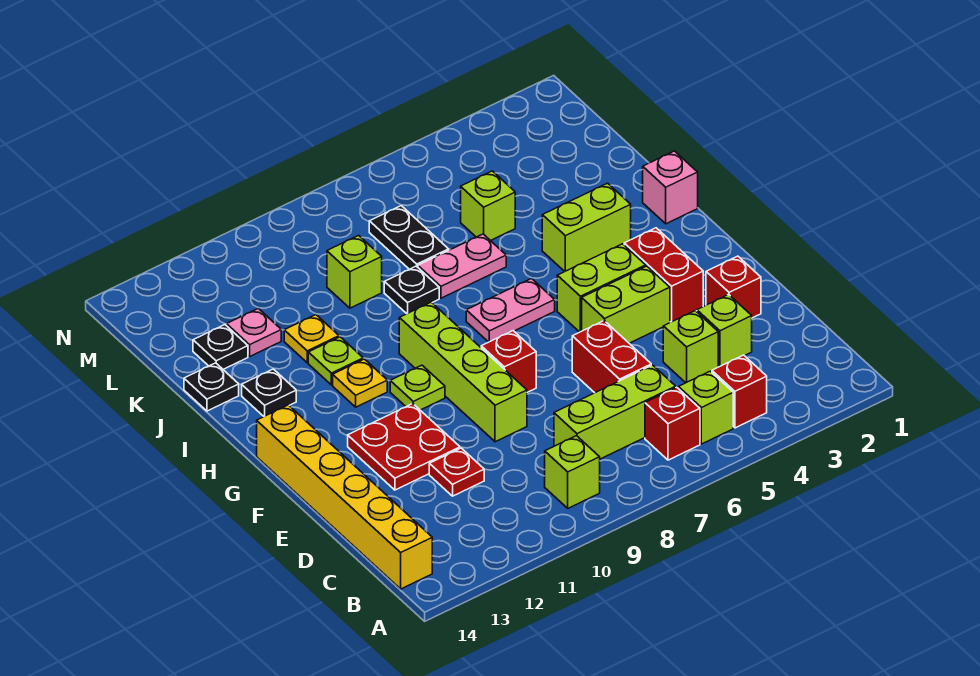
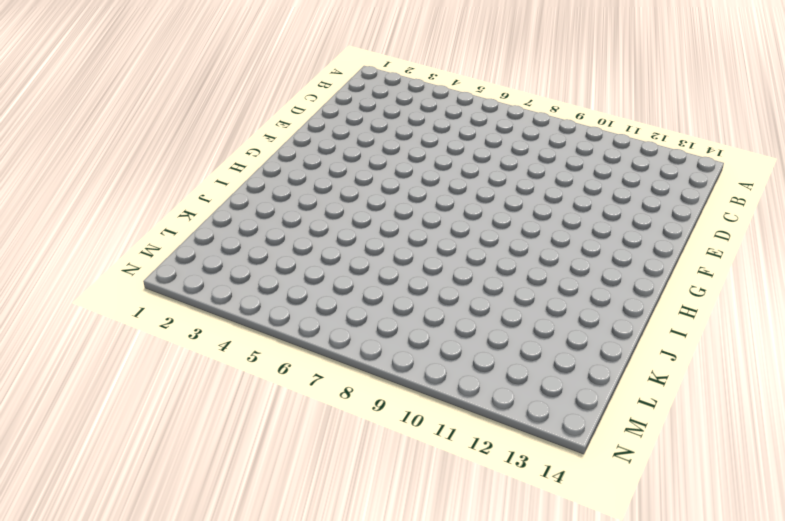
none -> red 1x1 brick [712,355,767,428]
none -> lime 1x1 brick [678,371,733,444]
none -> red 1x1 brick [645,387,700,460]
none -> lime 1x1 brick [545,436,600,508]

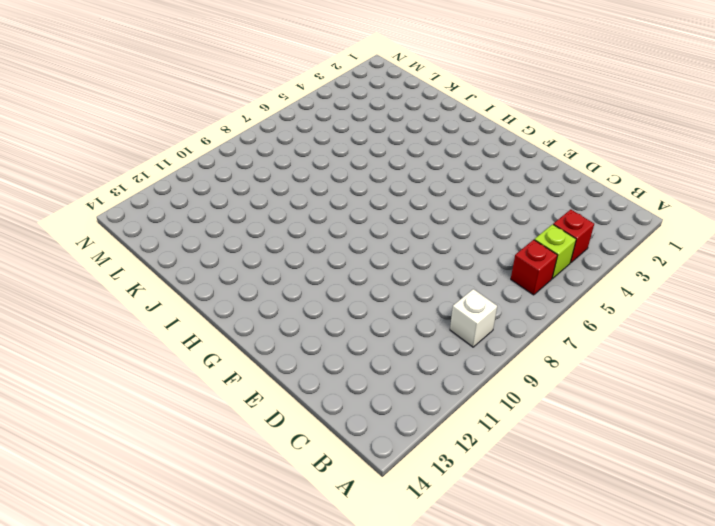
white 1x1 brick [450,289,497,347] -> lime 1x1 brick [545,436,600,508]
none -> yellow 1x6 brick [257,405,432,589]
none -> lime 1x3 brick [554,365,676,459]
none -> lime 1x1 brick [697,295,752,367]
none -> lime 1x1 brick [663,311,718,383]

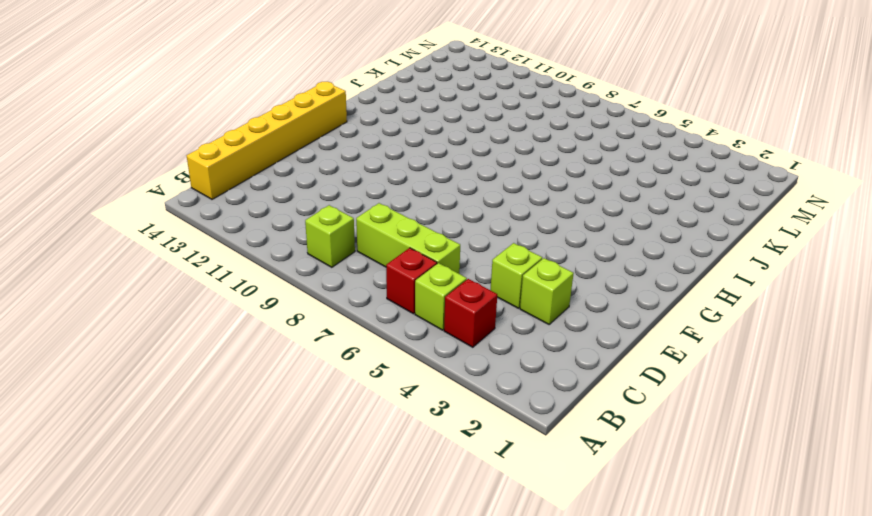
none -> red 1x2 brick [572,321,651,393]
none -> red 1x1 plate [429,448,484,496]
none -> red 1x1 brick [706,256,761,318]
none -> lime 1x4 brick [399,302,527,442]

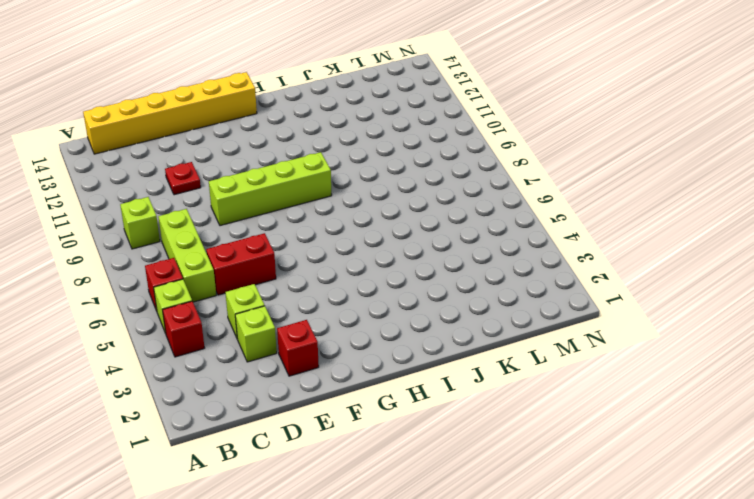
none -> red 2x2 plate [348,404,460,490]
none -> red 1x2 brick [624,228,703,322]
none -> lime 1x2 brick [582,266,670,343]
none -> red 1x1 brick [481,331,536,392]

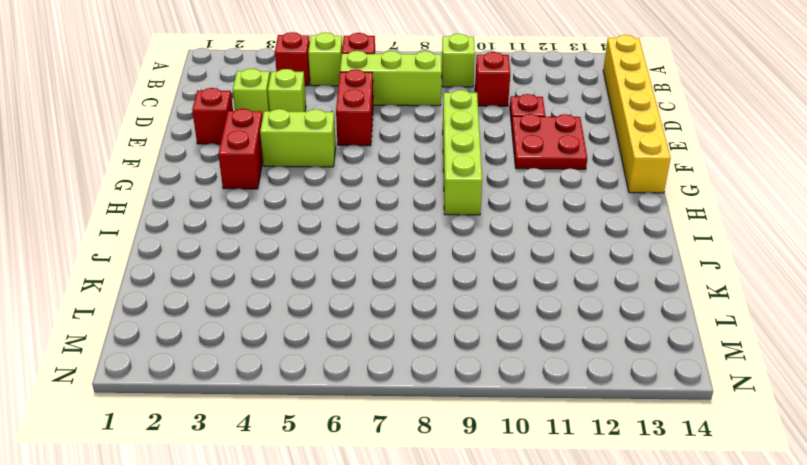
red 1x1 brick [475,52,510,106] -> red 1x1 brick moved to [481,331,536,392]
none -> lime 1x2 brick [557,244,646,332]
none -> lime 1x1 plate [390,365,445,410]
none -> pink 1x2 plate [466,279,555,342]
none -> yellow 1x1 plate [333,359,387,407]

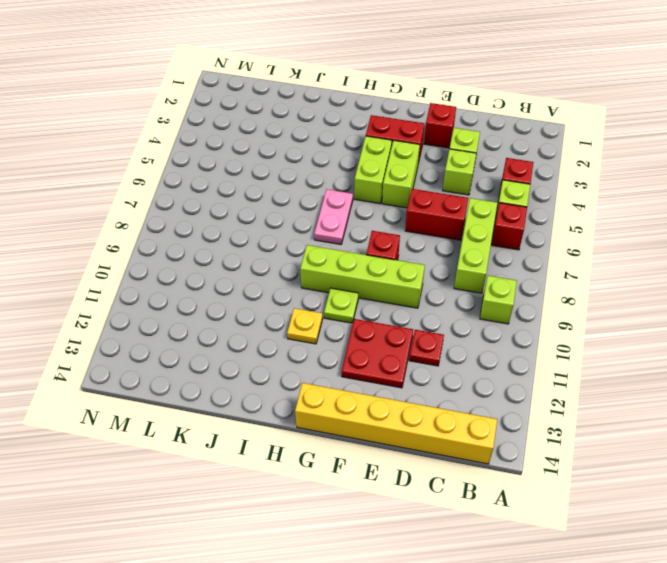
none -> pink 1x1 brick [643,151,698,224]
none -> lime 1x2 brick [542,183,631,272]
none -> lime 1x1 plate [308,337,363,385]
none -> black 1x1 plate [242,369,296,416]

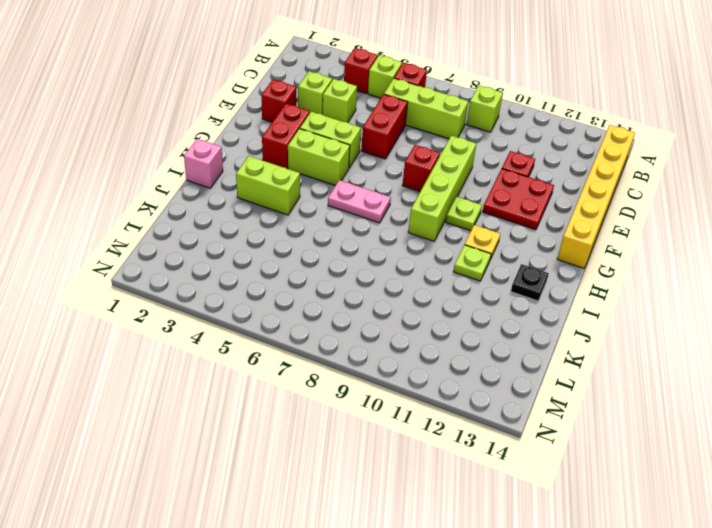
none -> pink 1x2 plate [418,234,506,298]
none -> black 1x1 plate [384,266,439,314]
none -> yellow 1x1 plate [284,315,339,363]
none -> black 1x1 plate [184,363,239,411]

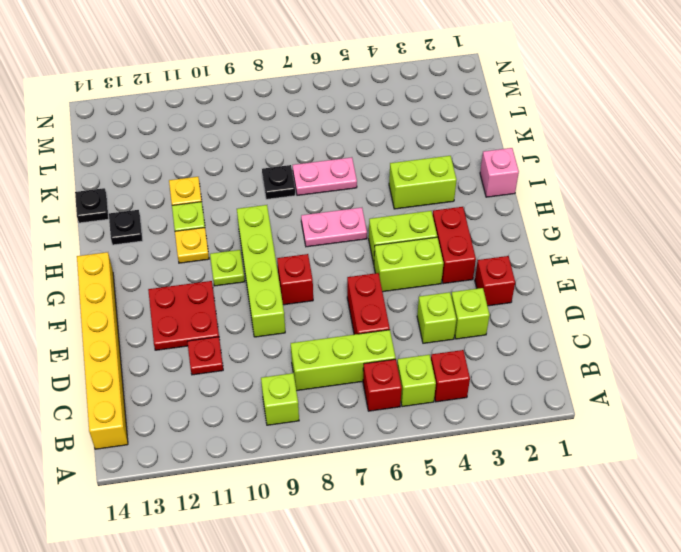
none -> lime 1x1 brick [461,171,515,241]
none -> black 1x2 plate [369,206,449,269]
none -> lime 1x1 brick [327,235,382,308]
none -> pink 1x1 plate [227,308,281,356]

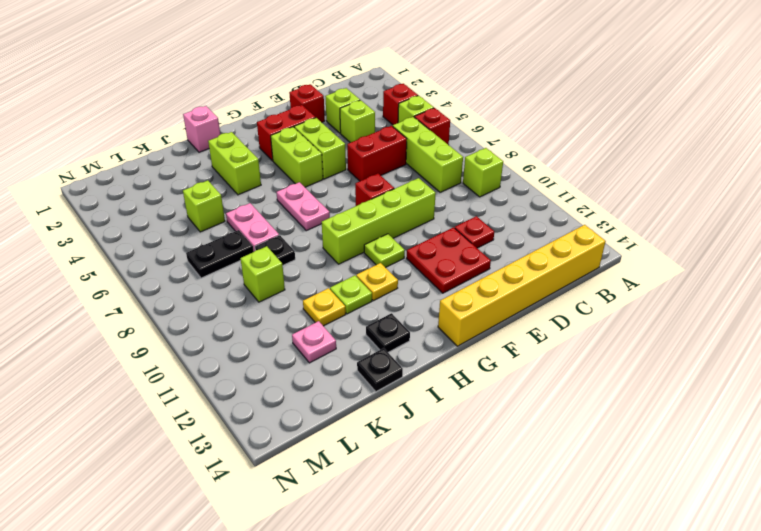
none -> black 1x1 plate [193,325,248,369]

